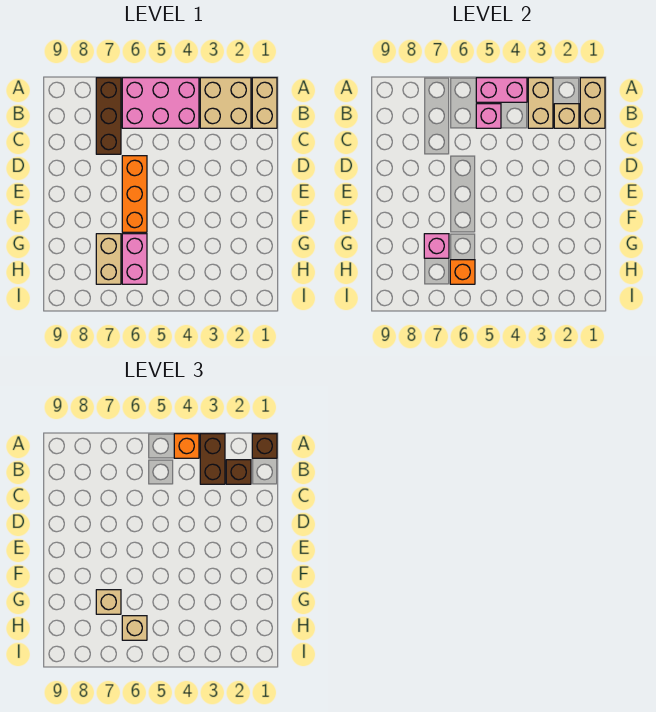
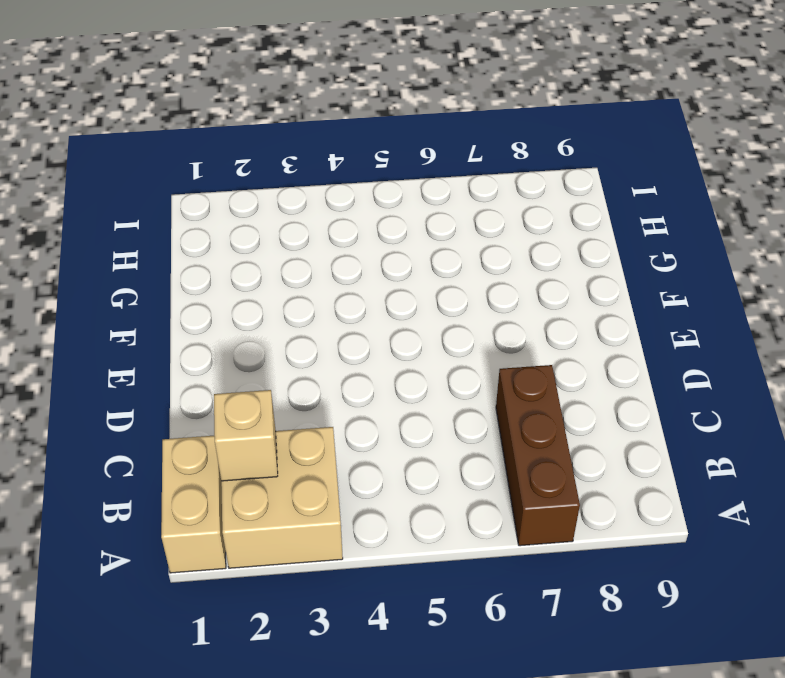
none -> pink 2x3 brick [122,78,199,128]
none -> orange 1x3 brick [122,156,147,232]
none -> pink 1x2 brick [122,234,147,284]

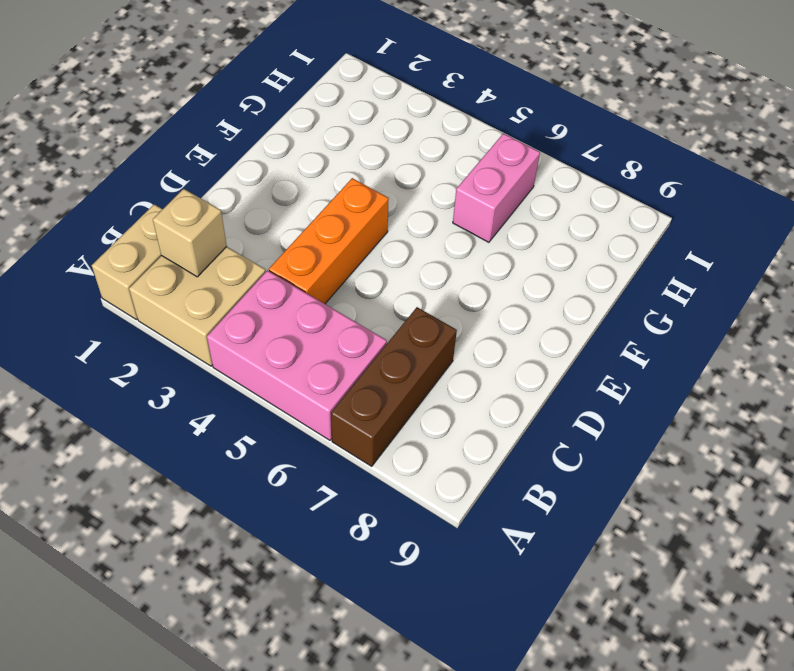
orange 1x3 brick [269,178,389,304] -> orange 1x3 brick moved to [122,156,147,232]
none -> tan 1x2 brick [96,234,121,284]
none -> tan 1x2 brick [580,78,605,128]
none -> tan 1x2 brick [528,78,553,128]

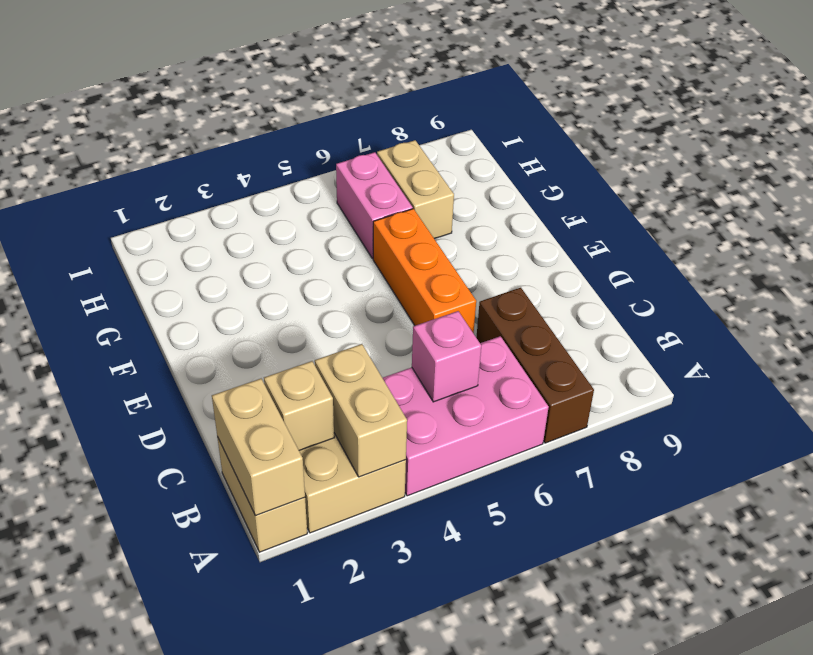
none -> pink 1x2 brick [476,78,527,102]
none -> pink 1x1 brick [424,234,449,258]
none -> orange 1x1 brick [450,260,475,284]

